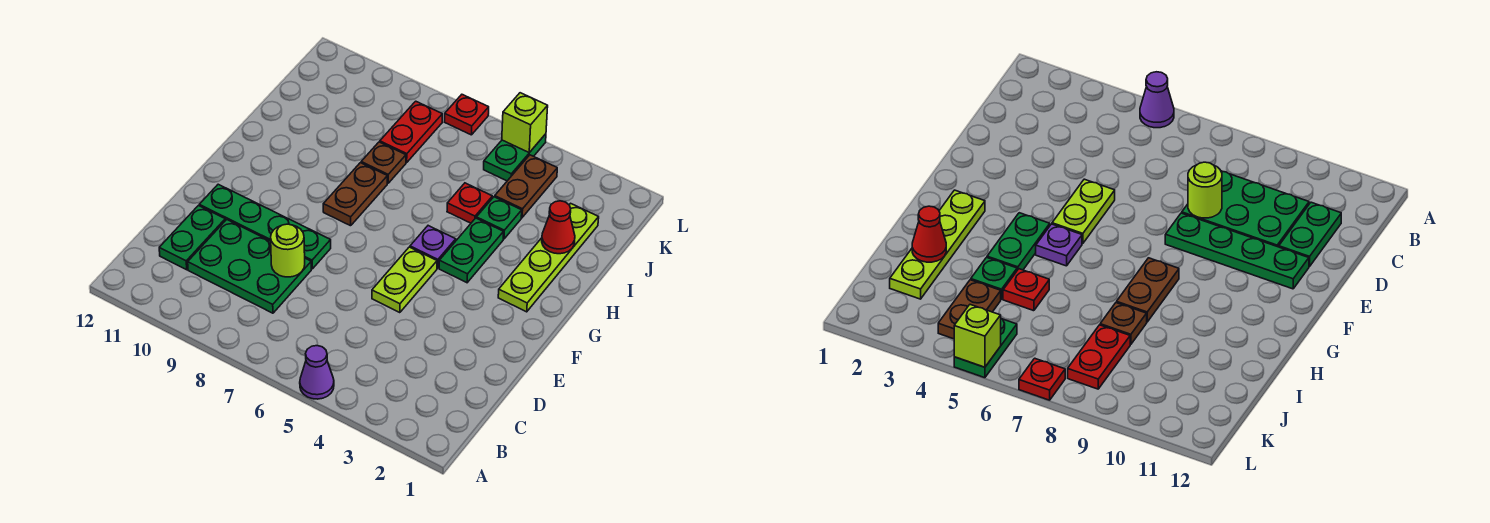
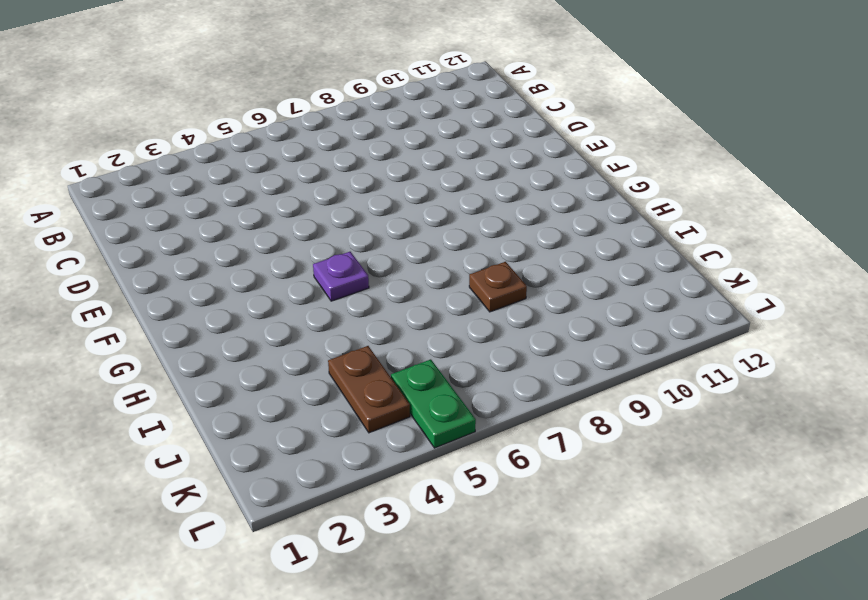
none -> purple 1x1 cone [300,346,334,399]
none -> green 2x3 plate [188,220,311,313]
none -> green 1x2 plate [159,206,225,270]

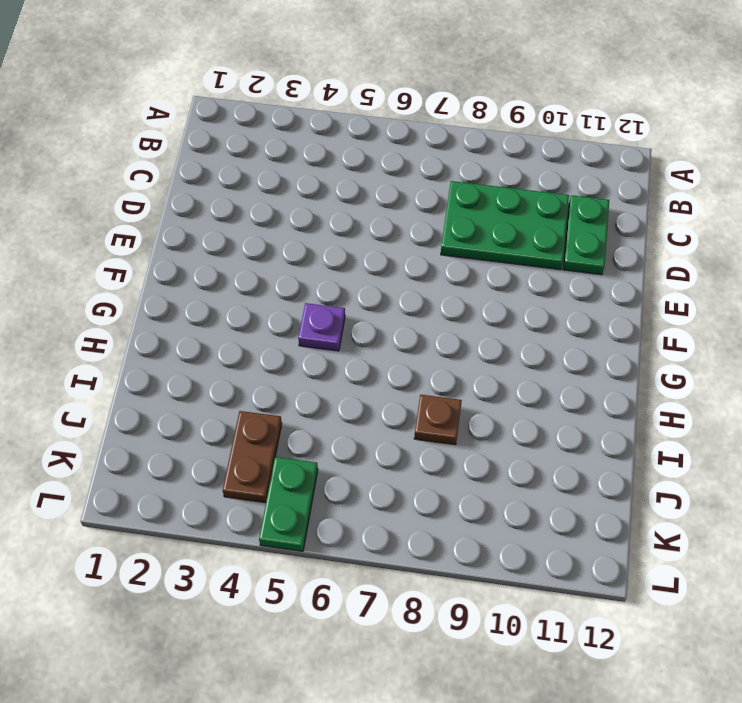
none -> purple 1x1 cone [300,346,334,399]
none -> lime 1x2 plate [372,247,437,313]
none -> green 1x4 plate [199,184,331,269]

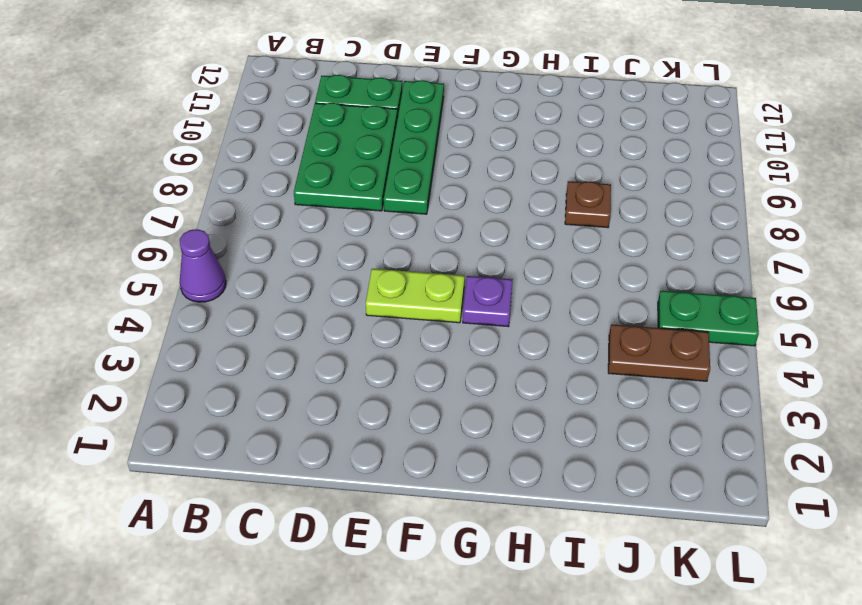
none -> lime 1x4 plate [498,203,599,312]
none -> green 1x2 plate [439,218,504,283]
none -> brown 1x2 plate [323,163,387,226]

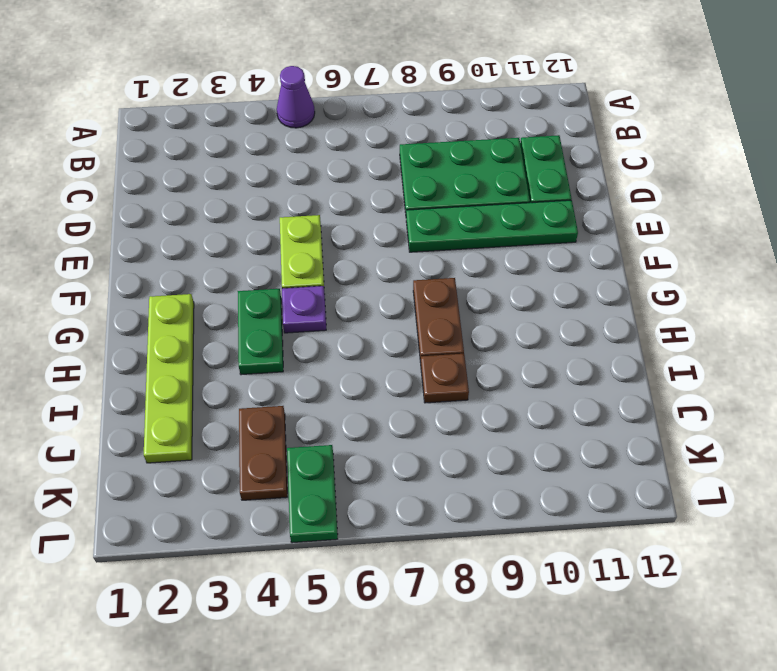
none -> green 1x1 plate [476,197,522,239]
none -> red 1x1 plate [447,183,492,223]
none -> red 1x2 plate [380,101,442,162]

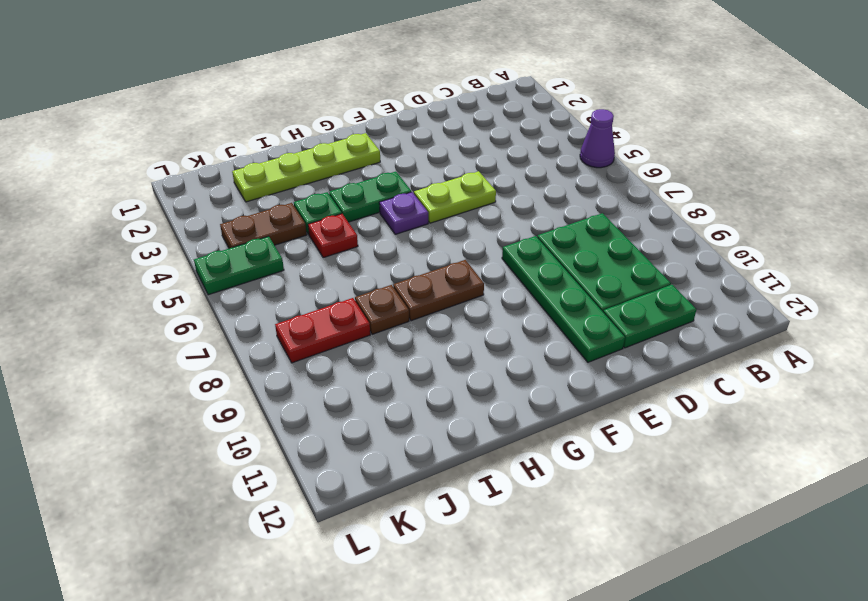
none -> red 1x1 plate [445,95,489,135]
none -> lime 1x1 round brick [271,224,305,277]
none -> red 1x1 cone [542,201,575,254]

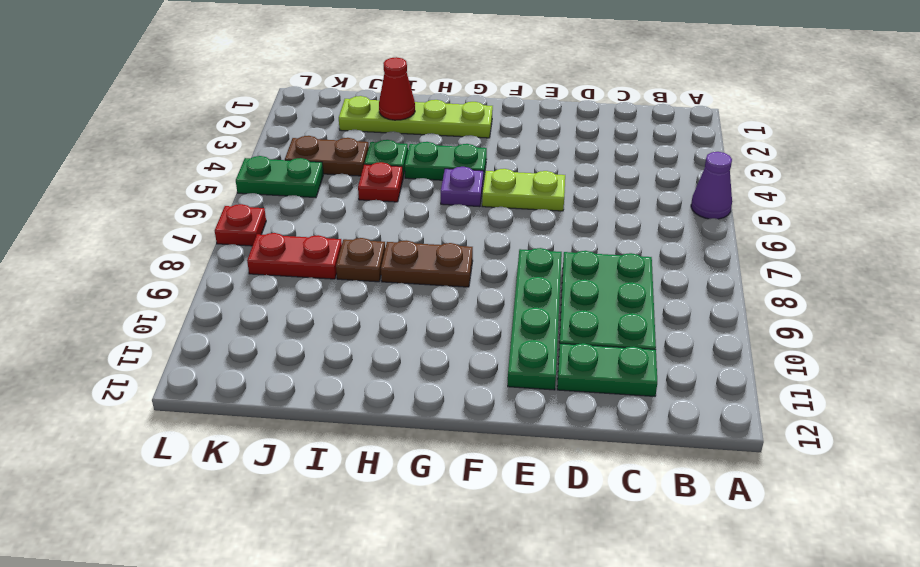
none -> lime 1x1 round brick [271,224,305,277]
none -> lime 1x1 brick [502,93,548,152]

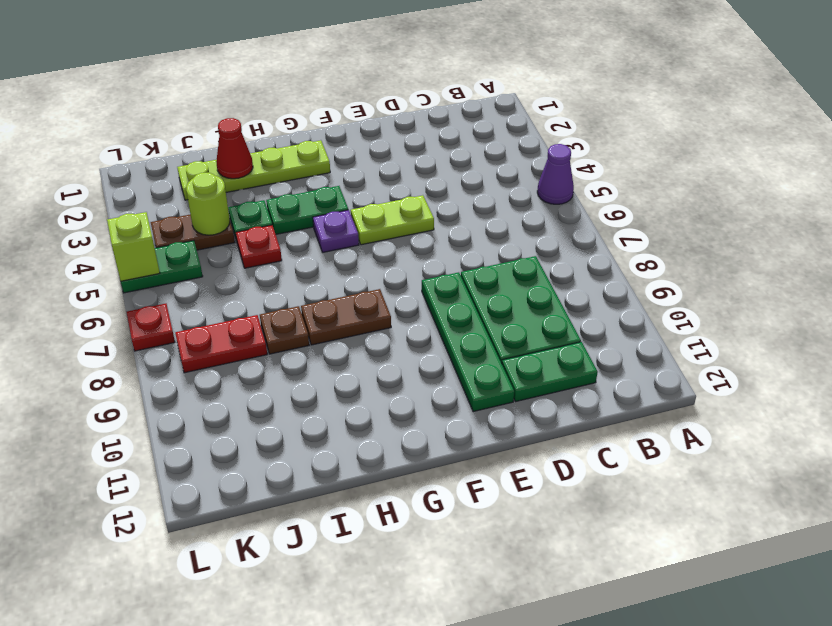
lime 1x1 round brick [186,173,230,235] -> lime 1x1 round brick moved to [271,224,305,277]

